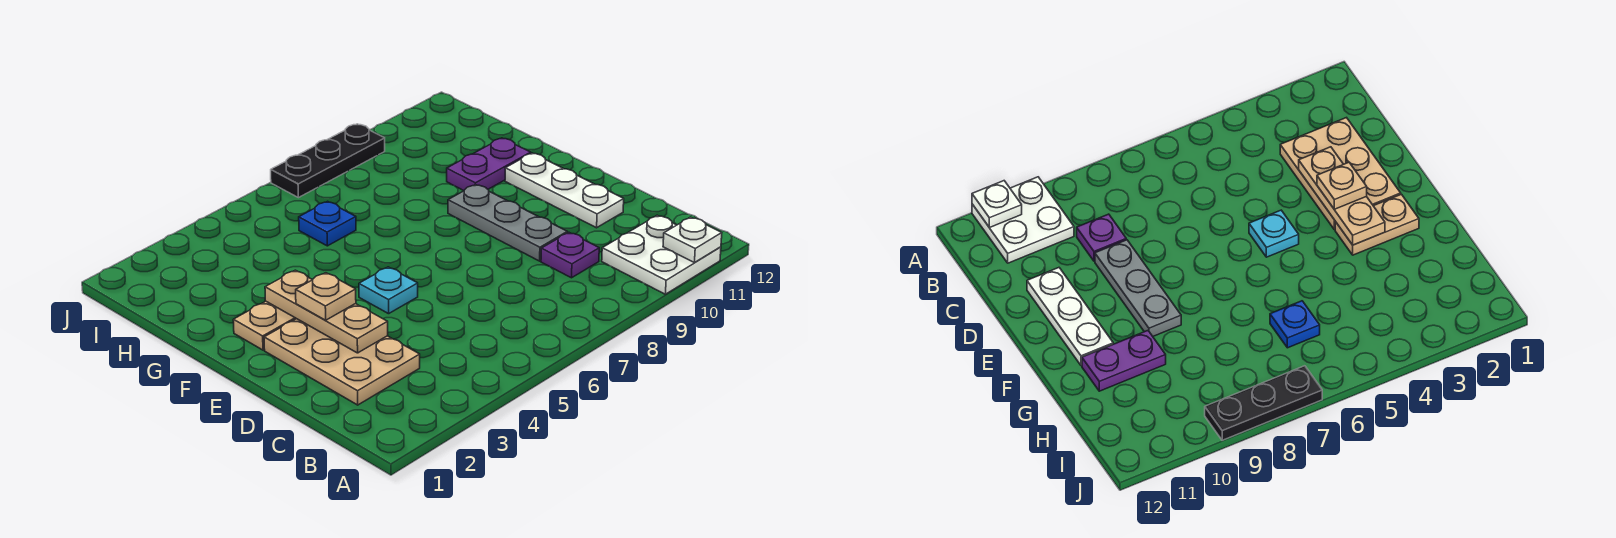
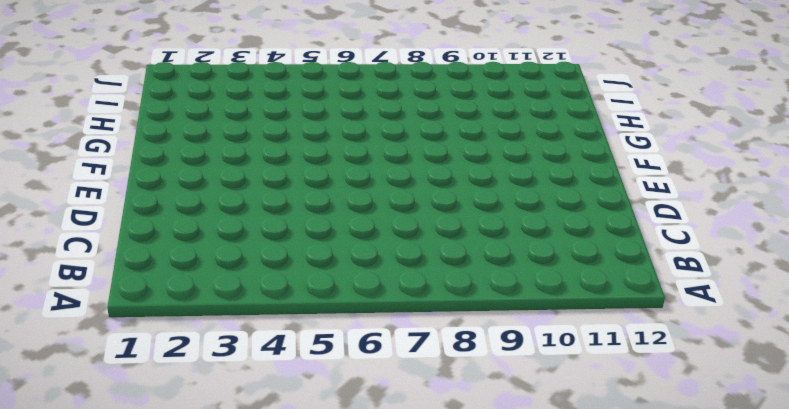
none -> white 2x2 plate [602,215,721,294]
none -> tan 2x3 plate [264,319,420,405]
none -> purple 1x1 plate [541,232,599,278]

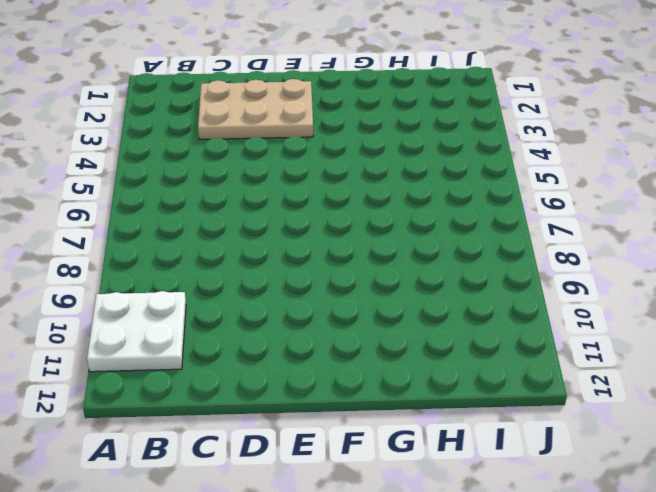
none -> purple 1x1 plate [541,232,599,278]
none -> grey 1x3 plate [448,184,567,261]
none -> white 1x3 plate [505,153,624,228]

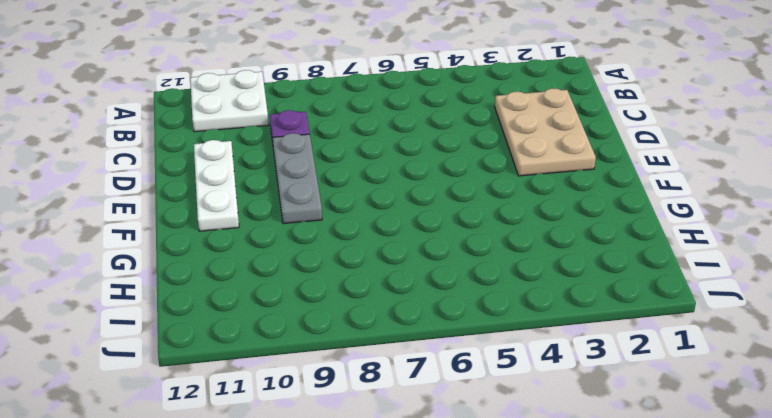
none -> cyan 1x1 plate [359,267,418,314]
none -> tan 1x2 plate [233,301,296,350]
none -> purple 1x2 plate [447,138,531,191]

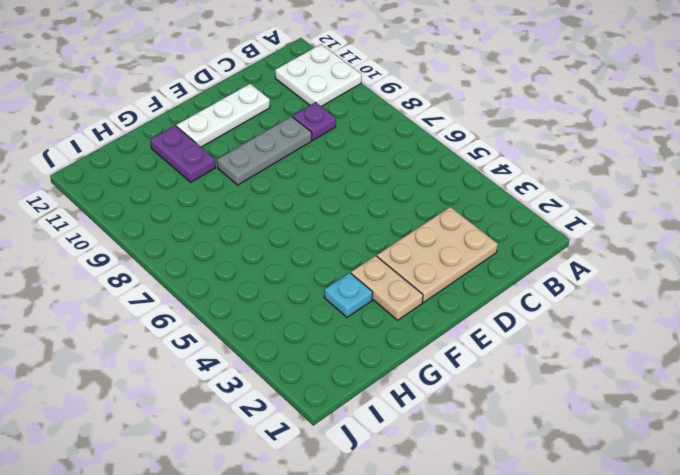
cyan 1x1 plate [324,273,373,317] -> cyan 1x1 plate moved to [359,267,418,314]
none -> blue 1x1 plate [299,201,356,246]
none -> black 1x3 plate [271,124,385,198]
none -> white 1x1 plate [663,217,722,263]

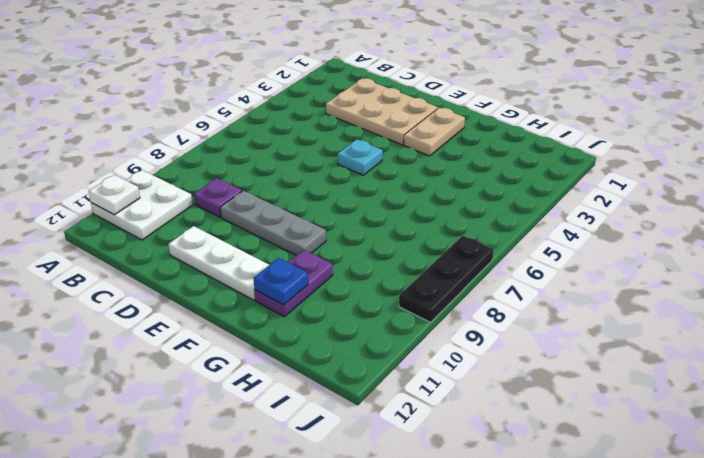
blue 1x1 plate [254,258,308,305] -> blue 1x1 plate moved to [299,201,356,246]
none -> tan 1x3 plate [265,270,388,353]
none -> tan 1x1 plate [296,273,356,320]

